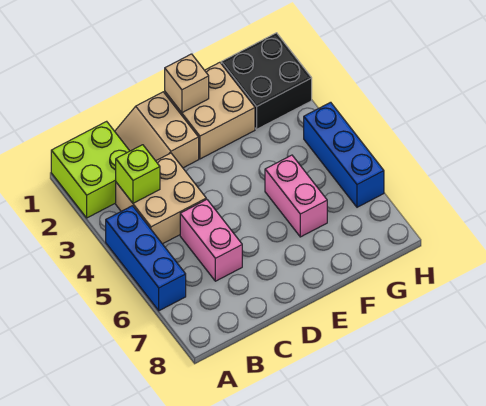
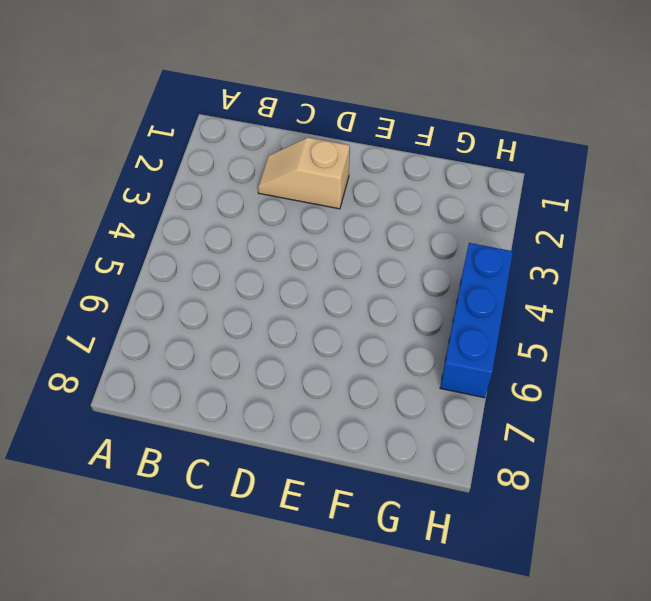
tan 1x2 slope [258,137,350,209] -> tan 2x2 slope [115,92,199,168]
none -> lime 2x2 brick [51,121,129,218]
none -> blue 1x3 brick [106,206,186,311]

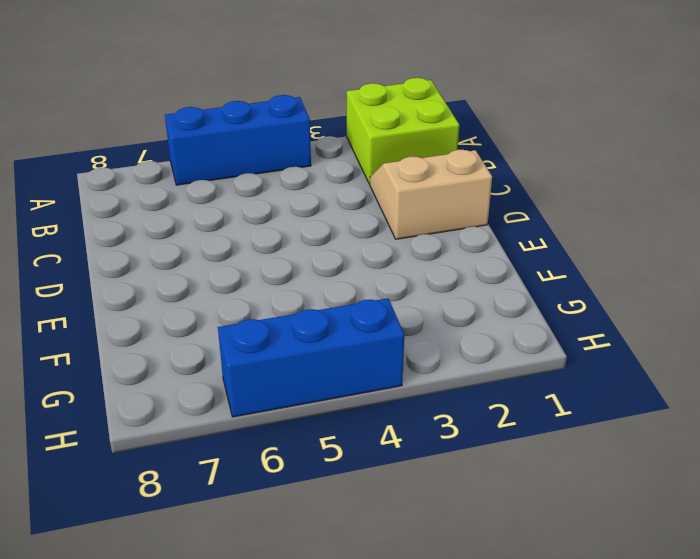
none -> tan 2x2 brick [116,153,206,244]
none -> pink 1x2 brick [180,199,242,281]

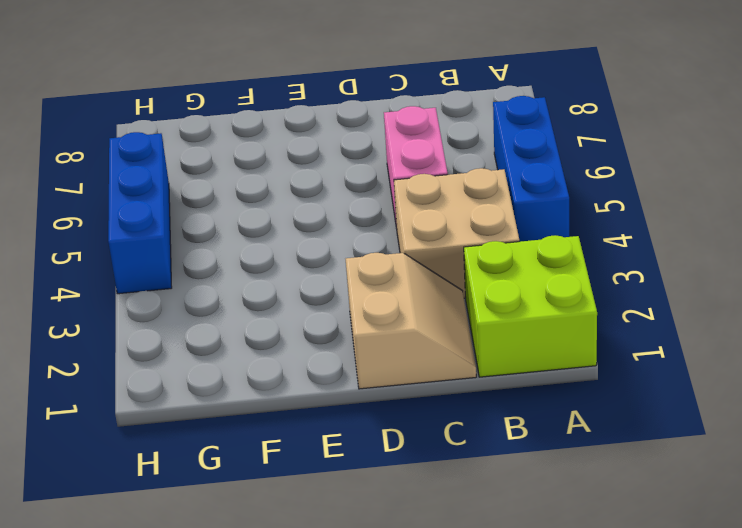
none -> tan 2x2 brick [165,62,255,159]
none -> pink 1x2 brick [265,155,327,237]

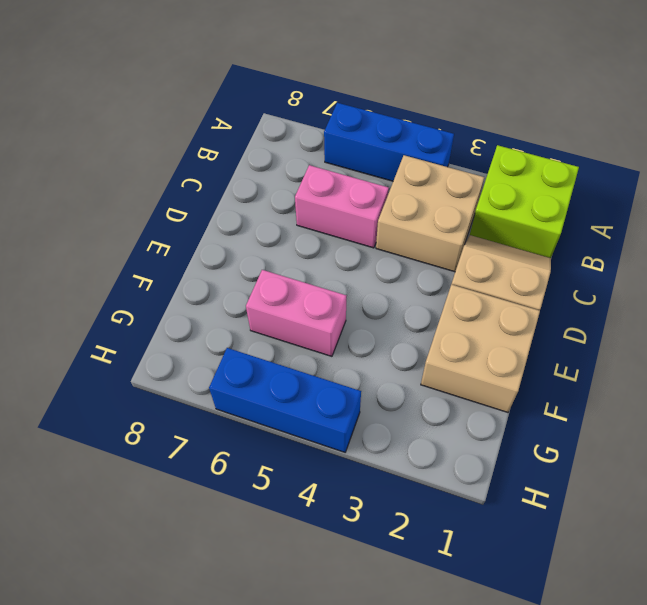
none -> black 2x2 brick [221,33,312,129]
none -> lime 1x1 brick [116,145,160,203]

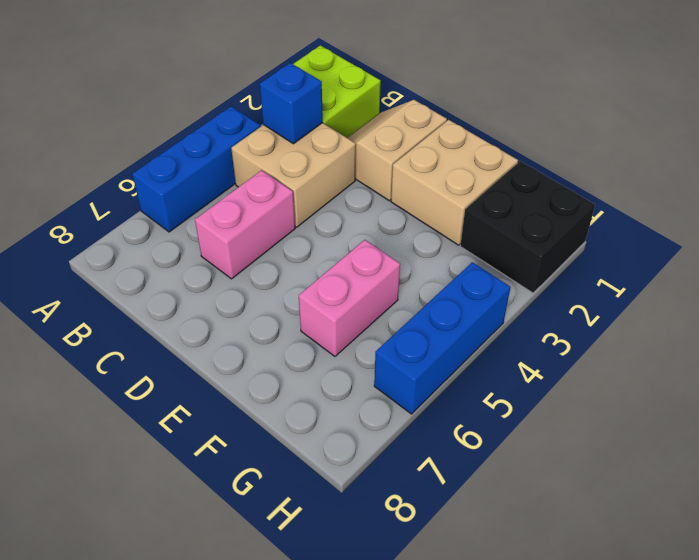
blue 1x1 brick [260,63,323,144] -> lime 1x1 brick [116,145,160,203]
none -> tan 1x1 brick [165,54,209,113]

